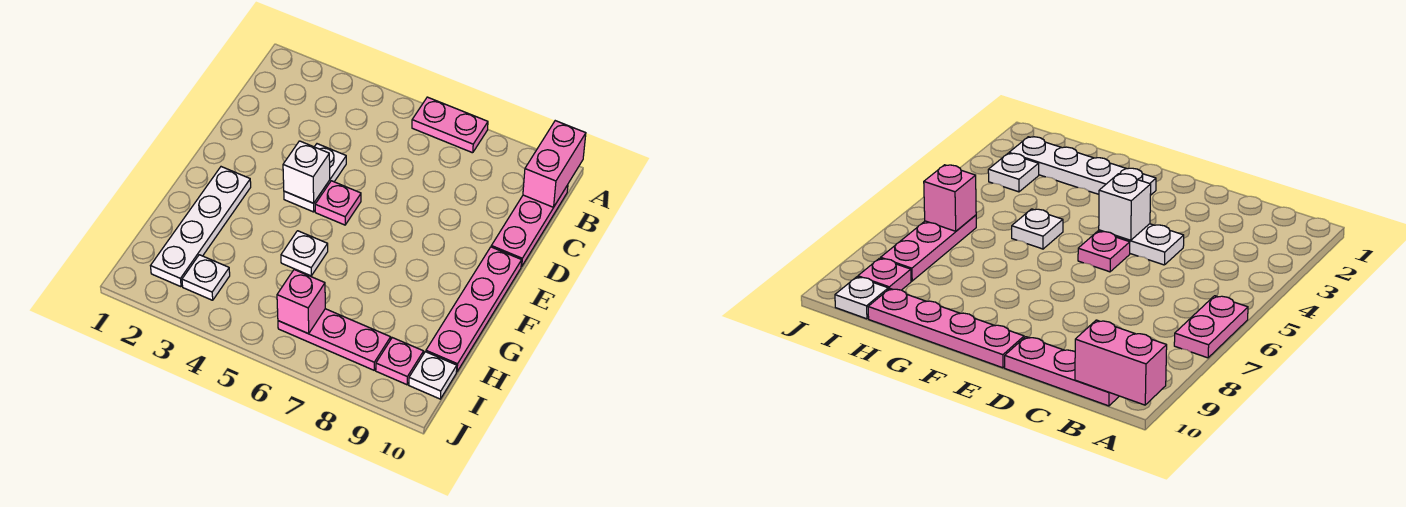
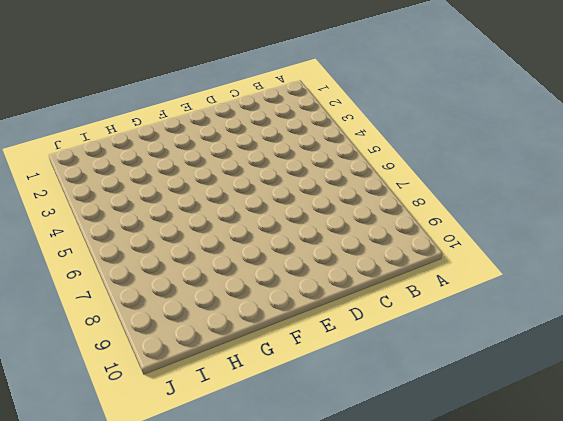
none -> pink 1x2 plate [412,97,488,153]
none -> pink 1x3 plate [491,185,568,267]
none -> white 1x2 plate [284,144,346,212]

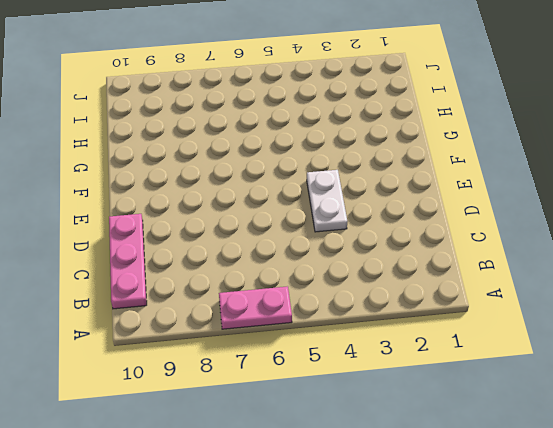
none -> pink 1x1 plate [315,181,361,225]
none -> pink 1x4 plate [426,247,522,372]
none -> white 1x4 plate [151,167,251,287]

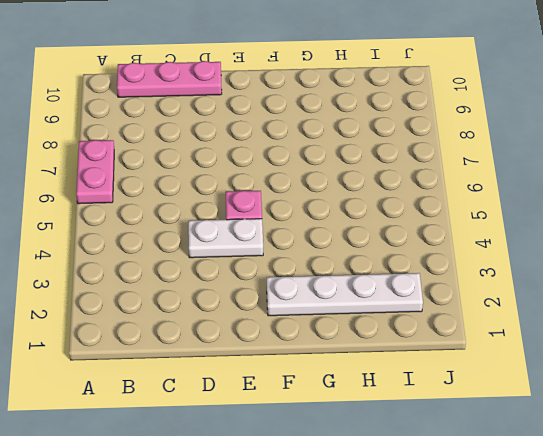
none -> pink 1x4 plate [426,247,522,372]
none -> white 1x1 plate [281,231,328,276]
none -> white 1x1 plate [182,255,230,300]

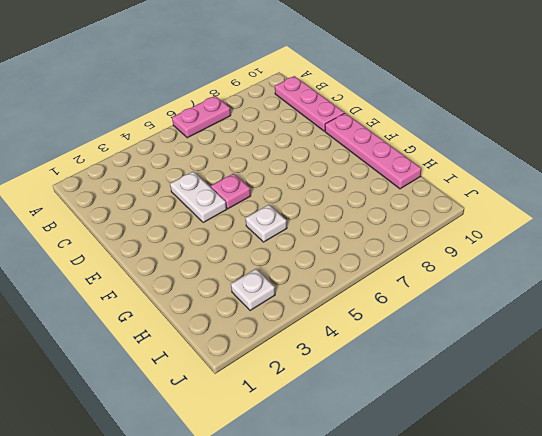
none -> white 1x4 plate [151,167,251,287]
none -> pink 1x3 plate [278,309,391,370]
none -> pink 1x1 plate [376,338,424,385]

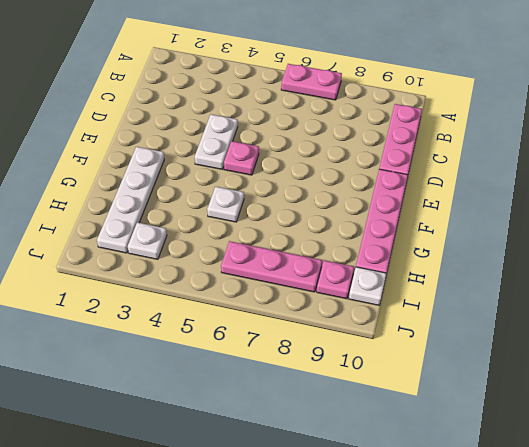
none -> pink 1x2 brick [523,121,586,207]
none -> white 1x1 brick [283,141,330,203]
none -> pink 1x1 brick [277,270,325,334]

